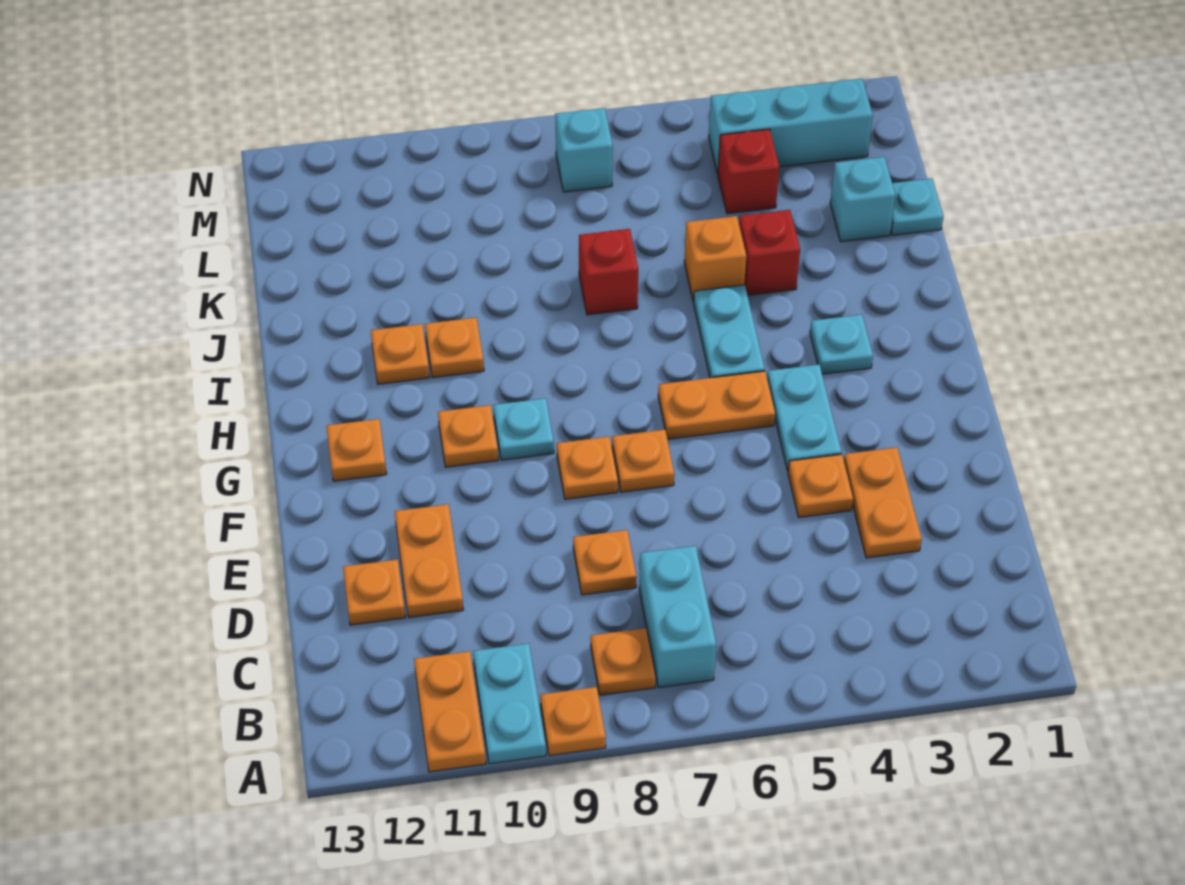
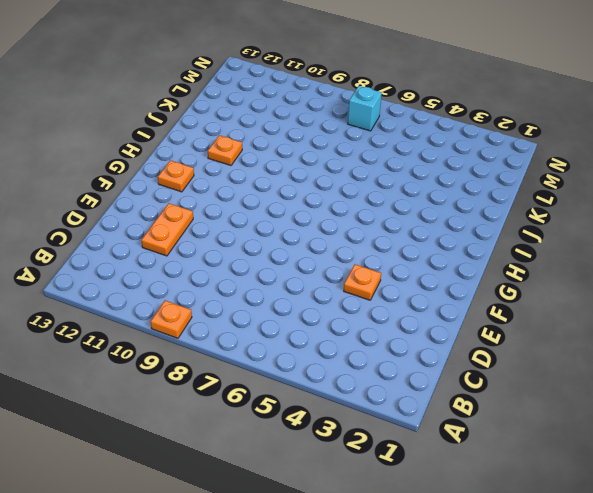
none -> cyan 1x2 plate [473,644,546,764]
none -> orange 1x2 plate [414,651,486,772]
none -> cyan 1x2 brick [639,546,716,688]

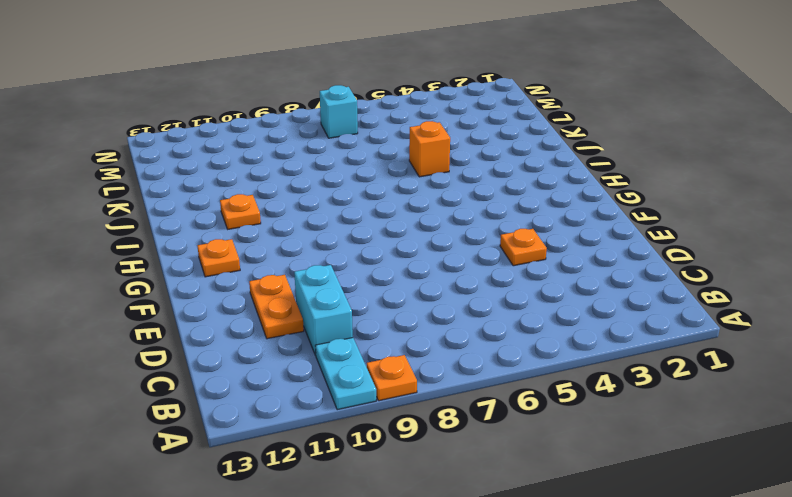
cyan 1x2 brick [294,265,353,355] -> cyan 1x2 brick moved to [639,546,716,688]
none -> orange 1x2 plate [414,651,486,772]
none -> orange 1x1 plate [591,628,656,695]
none -> orange 1x2 plate [844,447,922,558]

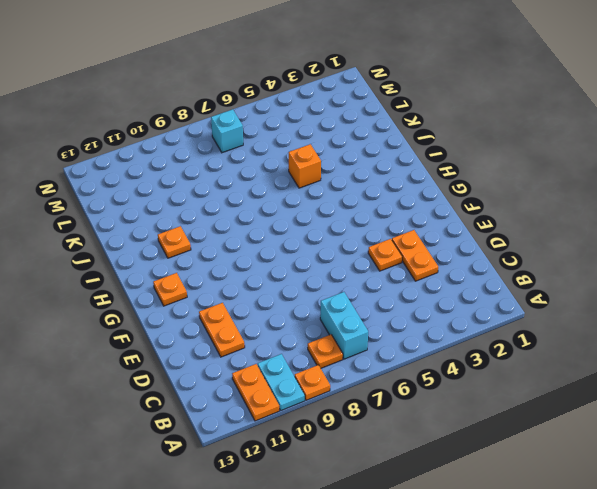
none -> orange 1x1 plate [573,530,636,595]
none -> orange 1x1 plate [343,559,405,625]
none -> cyan 1x2 plate [767,364,842,471]

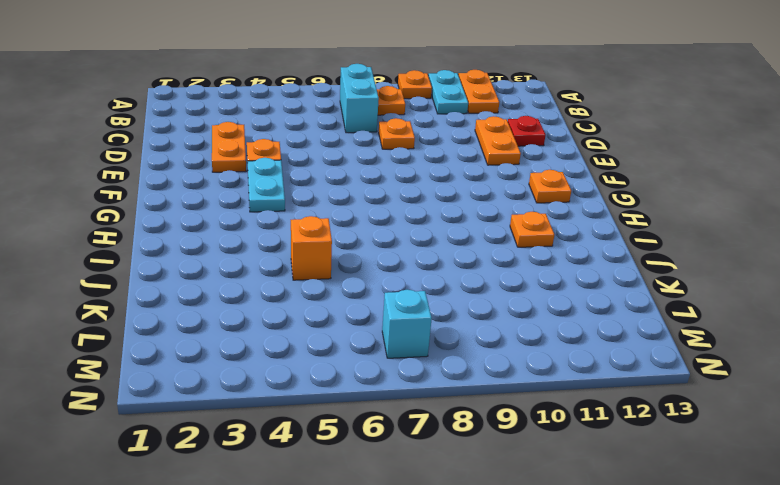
red 1x1 plate [508,116,545,146] -> orange 1x1 plate [343,559,405,625]
none -> orange 1x1 plate [612,430,674,492]
none -> orange 1x1 plate [557,437,618,499]
none -> orange 1x2 plate [658,371,775,439]

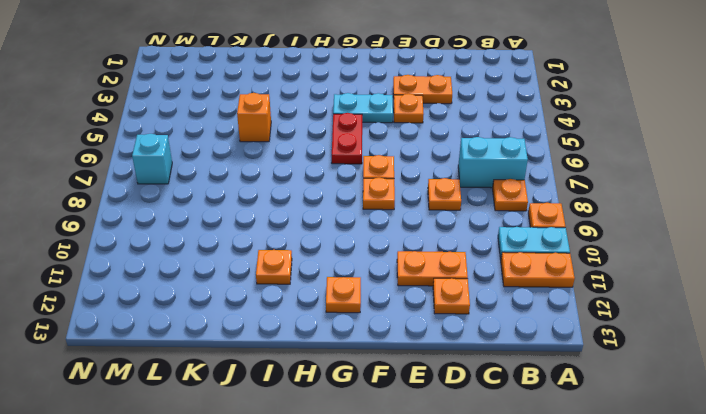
red 1x2 plate [332,113,362,164] -> orange 1x2 plate [658,371,775,439]
none -> cyan 1x1 plate [494,398,554,460]
none -> orange 1x1 plate [438,405,498,467]
none -> cyan 1x1 plate [810,315,873,374]

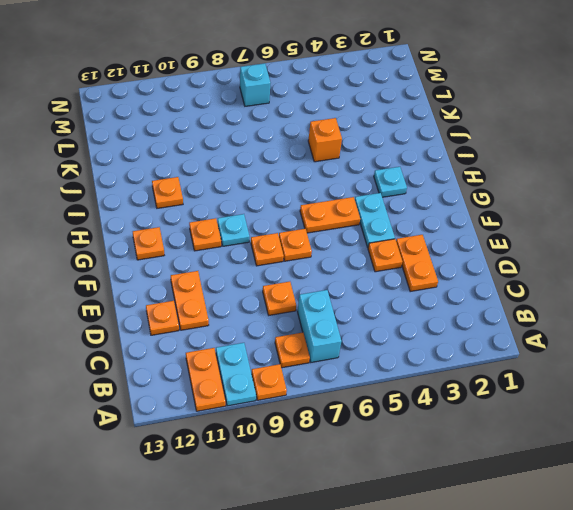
none -> cyan 1x2 plate [694,285,765,378]
none -> orange 1x1 plate [425,318,484,378]
none -> red 1x1 brick [739,210,800,295]

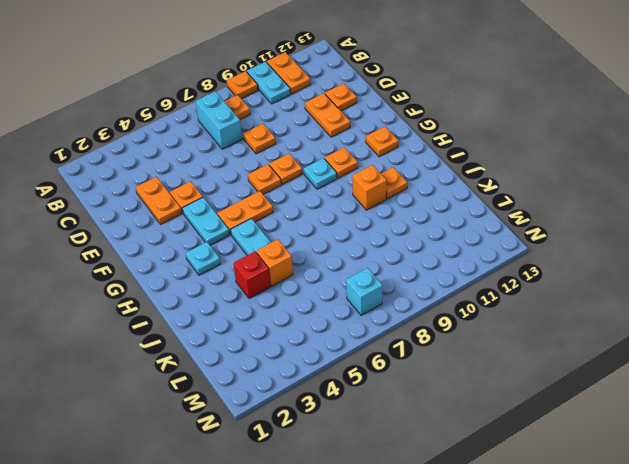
orange 1x1 brick [352,165,387,210] -> orange 1x1 plate [425,318,484,378]
none -> red 1x1 brick [579,229,638,315]
none -> cyan 1x1 plate [891,178,943,235]
none -> cyan 1x1 brick [830,157,896,242]

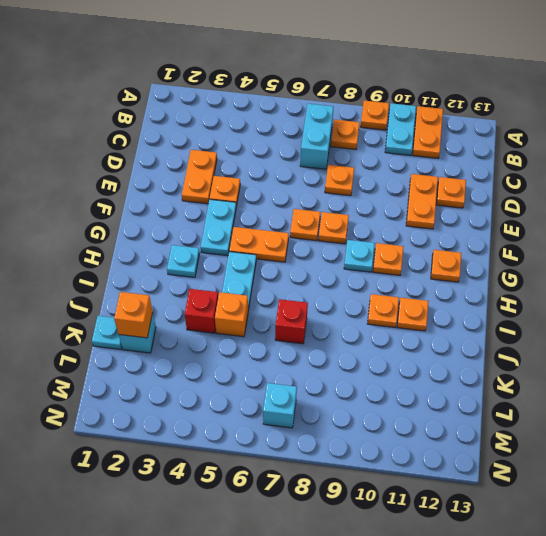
orange 1x1 brick [114,292,153,338] -> none
none -> red 1x1 brick [718,129,779,214]
none -> cyan 1x3 brick [709,79,873,174]

